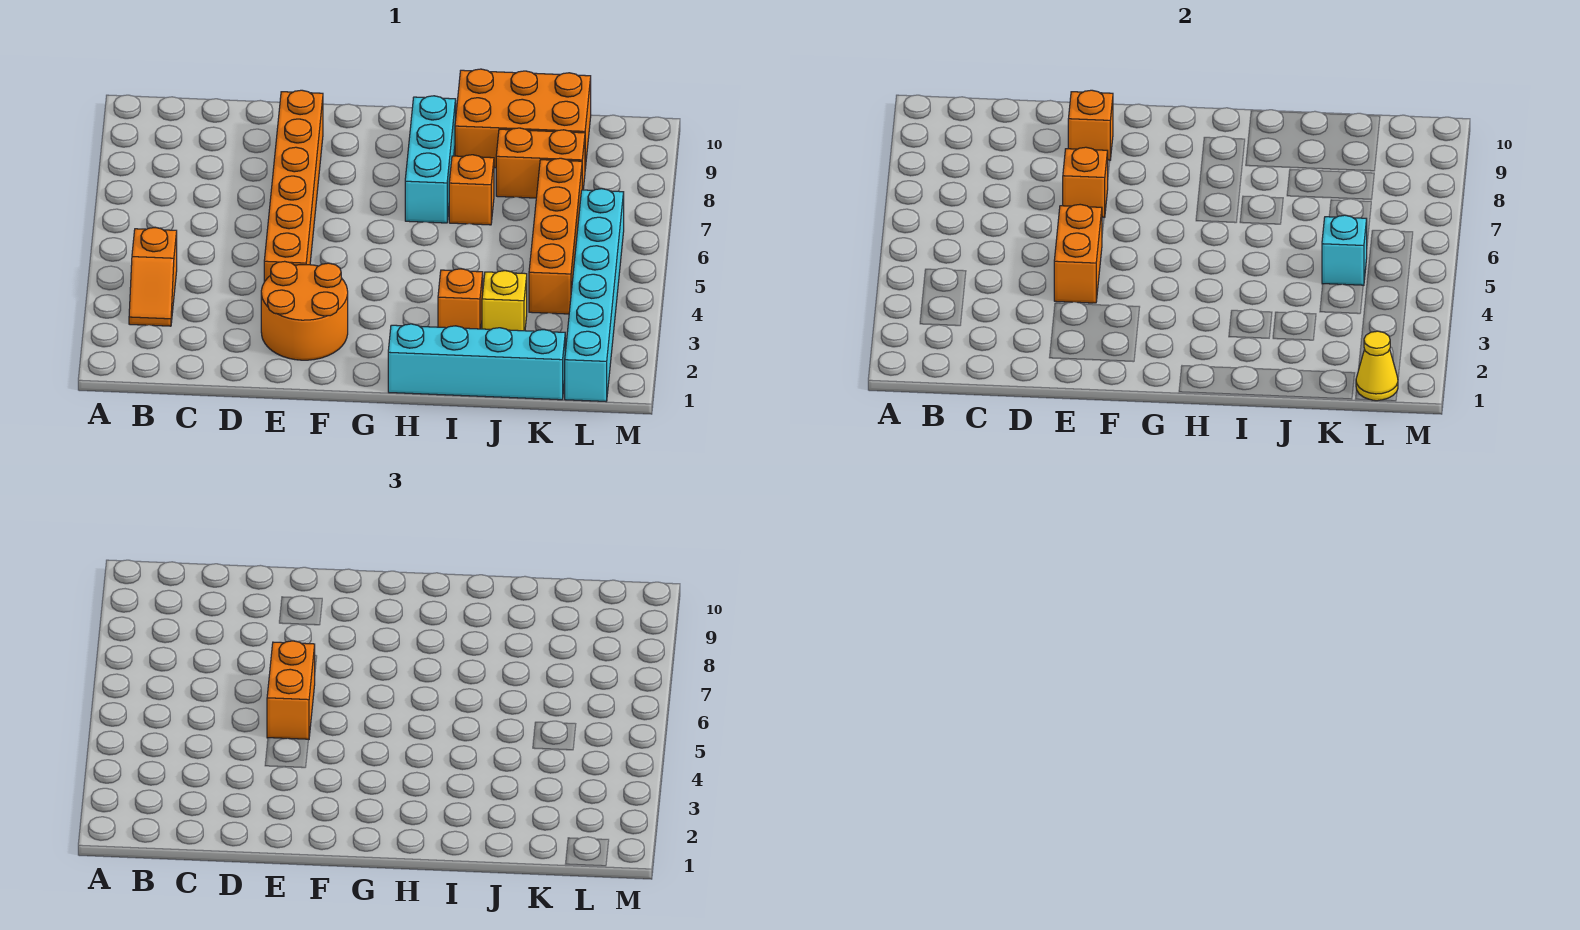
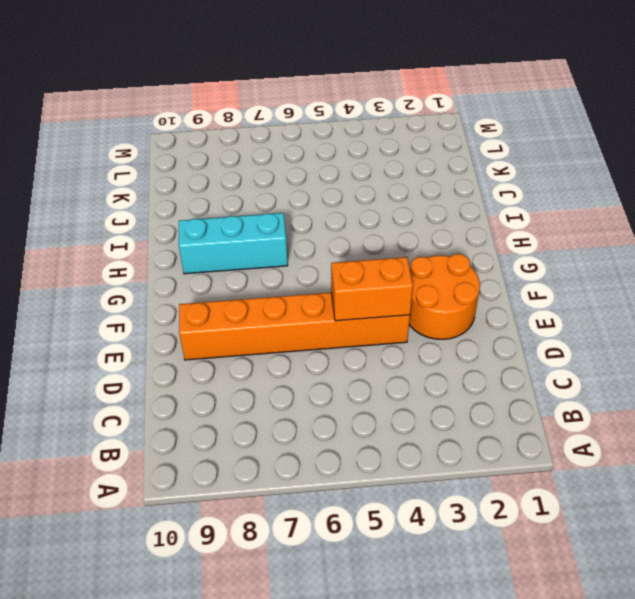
none -> orange 1x2 slope [129,227,177,326]
none -> cyan 1x4 brick [388,324,565,400]
none -> orange 1x1 brick [438,269,483,329]

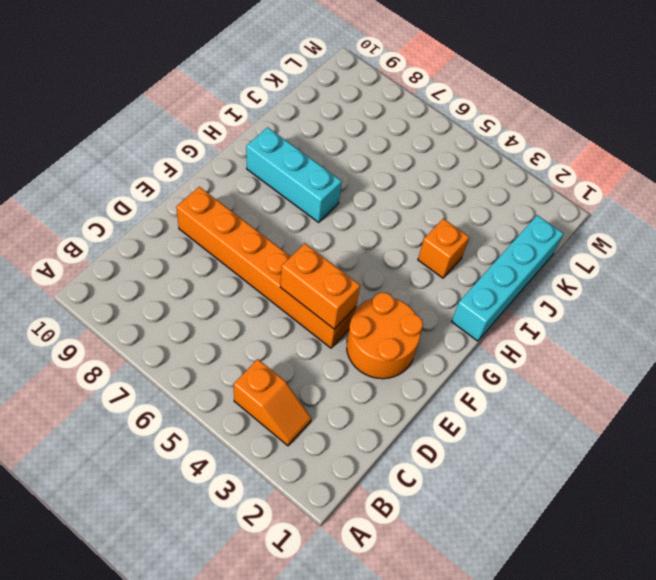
none -> orange 1x1 brick [449,155,494,225]
none -> orange 2x3 brick [455,69,591,168]
none -> yellow 1x1 brick [482,271,527,331]

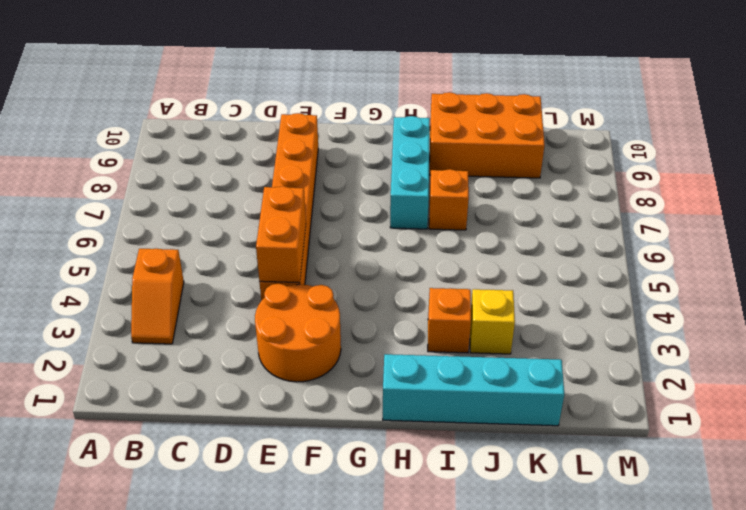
none -> orange 1x2 brick [496,128,585,198]
none -> orange 1x4 brick [529,158,582,314]
none -> cyan 1x6 brick [565,189,624,401]

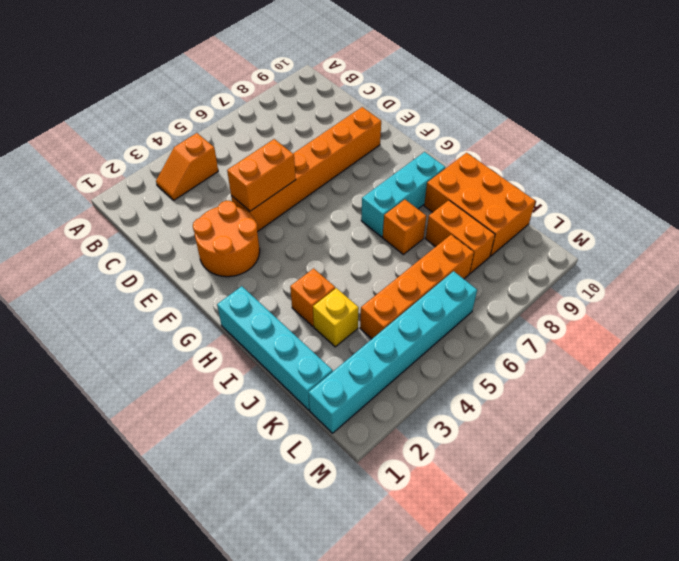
none -> orange 1x1 brick [1063,147,1108,218]
none -> orange 1x1 brick [1068,90,1113,160]
none -> cyan 1x1 brick [1322,215,1367,286]

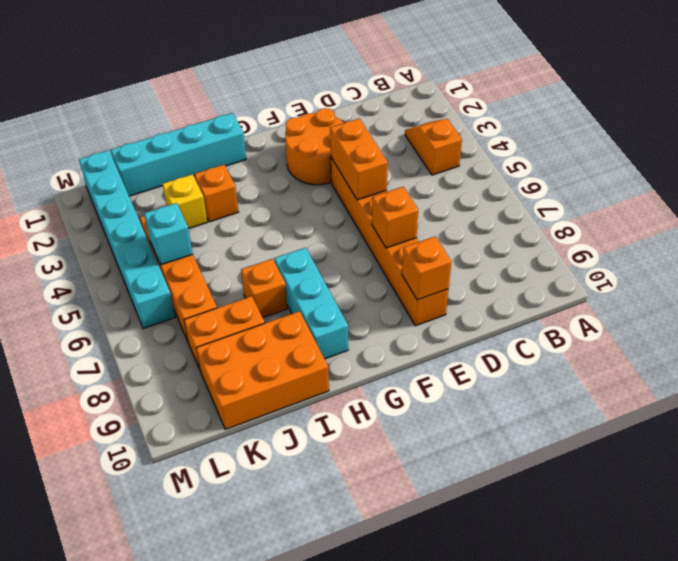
none -> yellow 1x1 cone [1356,331,1398,401]
none -> orange 1x2 brick [267,641,315,740]

